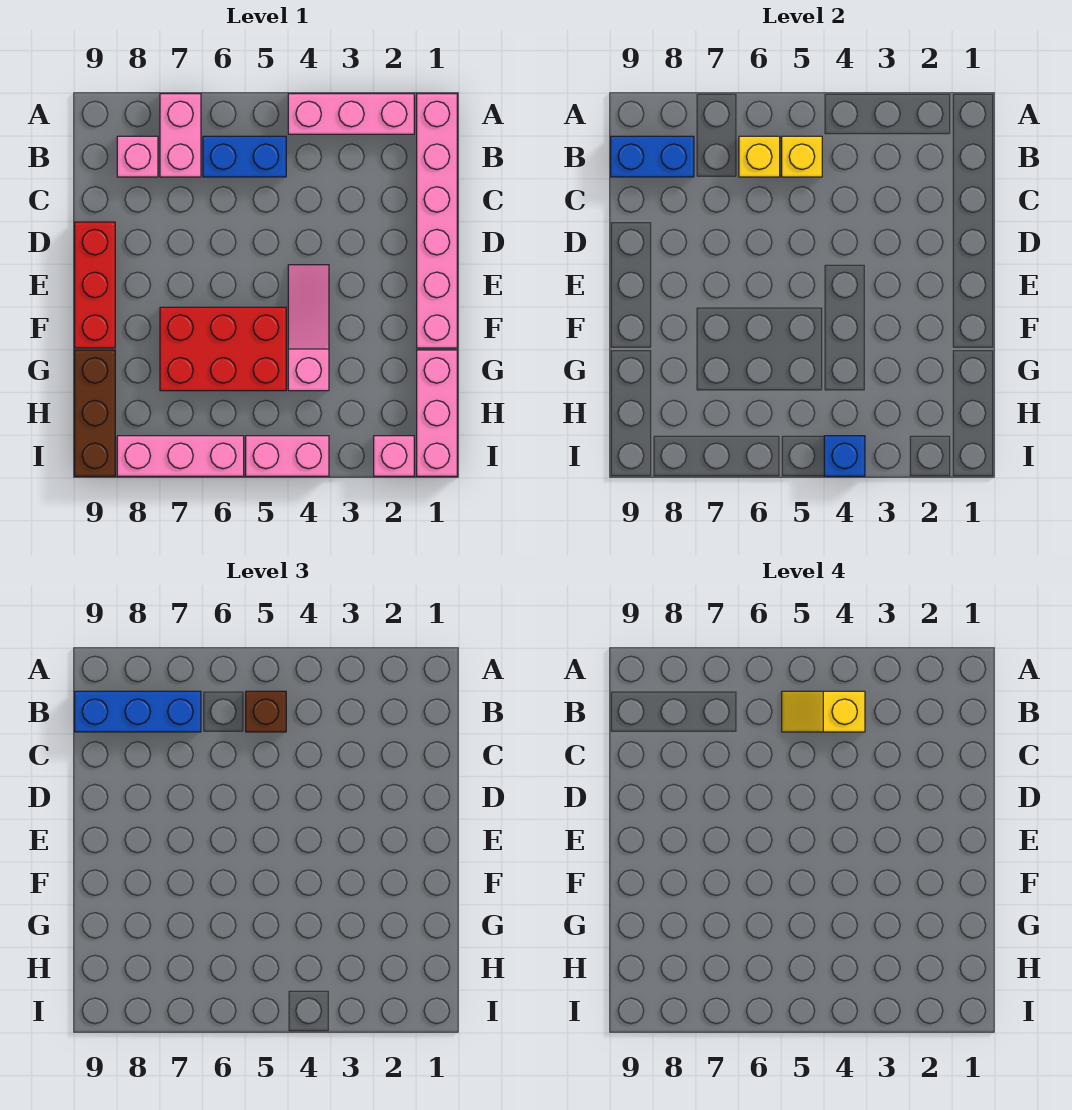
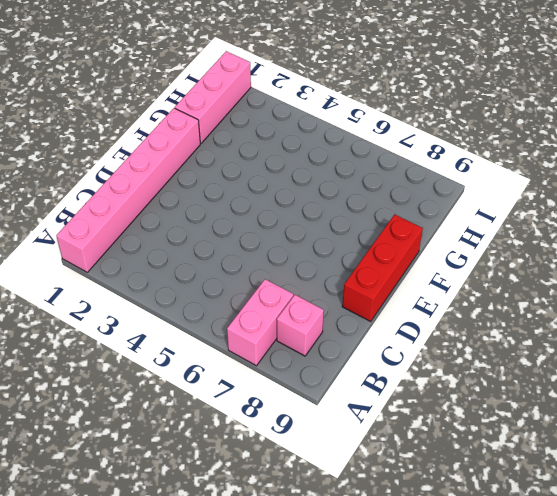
none -> pink 1x3 brick [288,94,414,134]
none -> blue 1x2 brick [203,136,286,177]
none -> pink 1x3 slope [288,265,329,391]

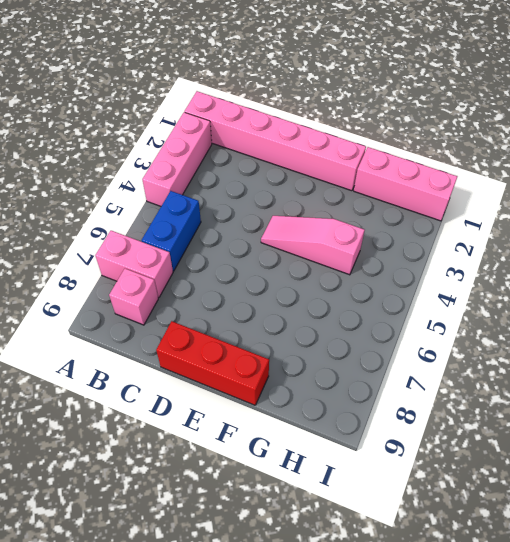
none -> red 2x3 brick [160,307,286,391]
none -> brown 1x3 brick [75,350,115,476]
none -> pink 1x1 brick [374,436,414,476]

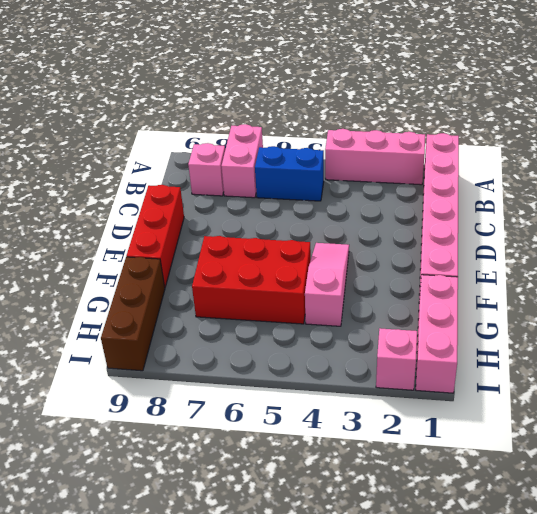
none -> pink 1x2 brick [246,436,329,476]
none -> pink 1x3 brick [117,436,244,476]
none -> yellow 1x1 brick [782,136,822,177]

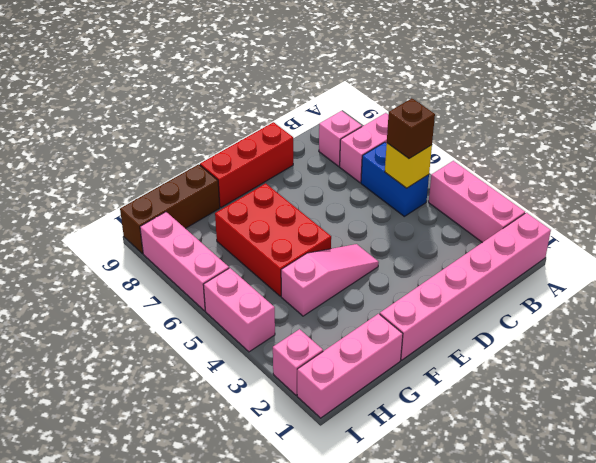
none -> yellow 1x1 brick [739,136,780,177]
none -> blue 1x2 brick [611,136,694,177]
none -> blue 1x1 brick [824,436,865,476]

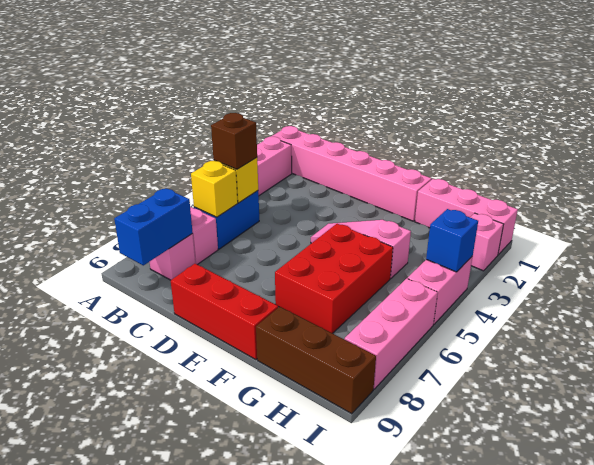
none -> blue 1x3 brick [75,691,201,732]
none -> yellow 1x2 slope [782,691,865,732]

